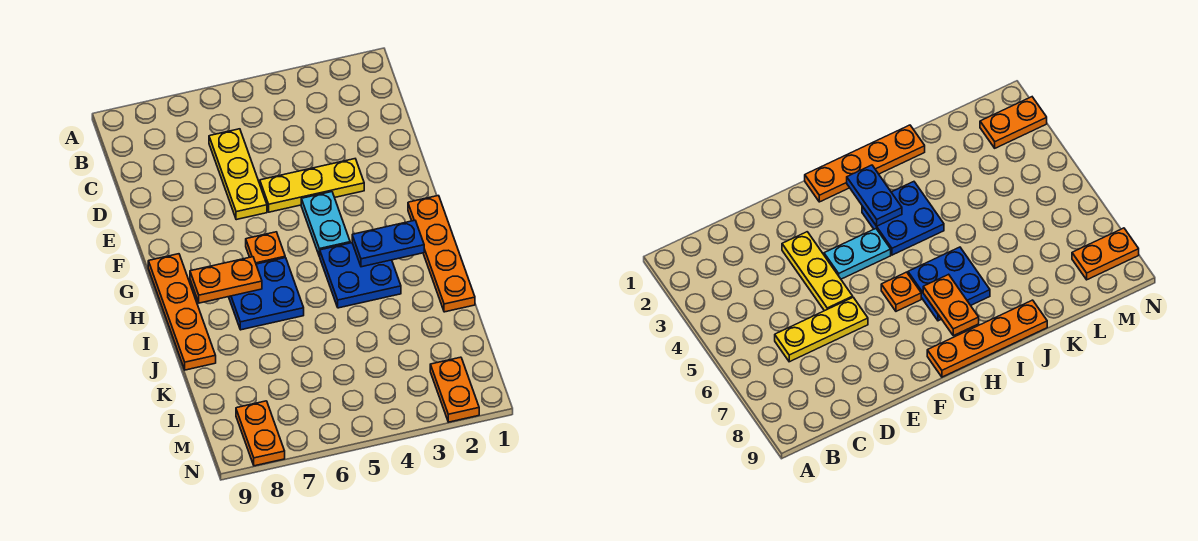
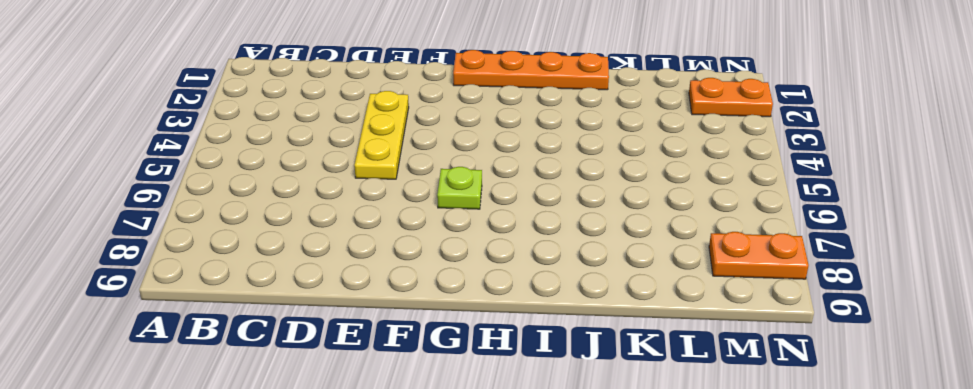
lime 1x1 plate [437,167,482,209] -> orange 1x1 plate [246,232,285,264]
none -> yellow 1x3 plate [209,129,267,220]
none -> cyan 1x2 plate [301,192,350,256]
none -> orange 1x4 plate [148,254,216,370]

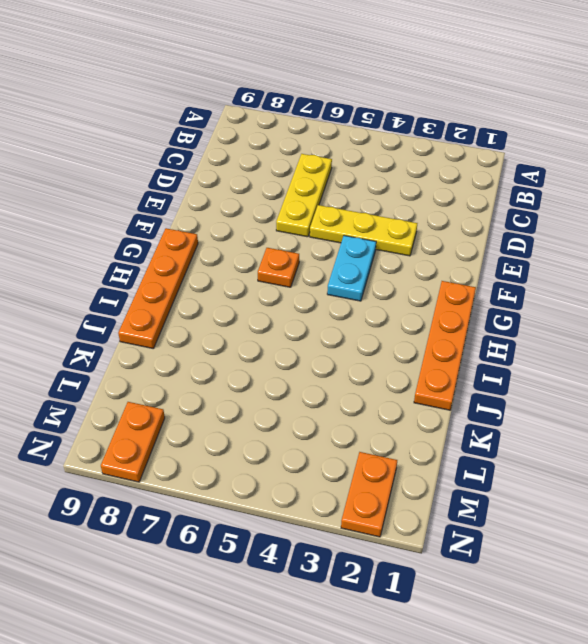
none -> blue 2x2 plate [319,243,401,308]
none -> blue 2x2 plate [229,258,304,330]
none -> blue 1x2 plate [352,220,424,267]

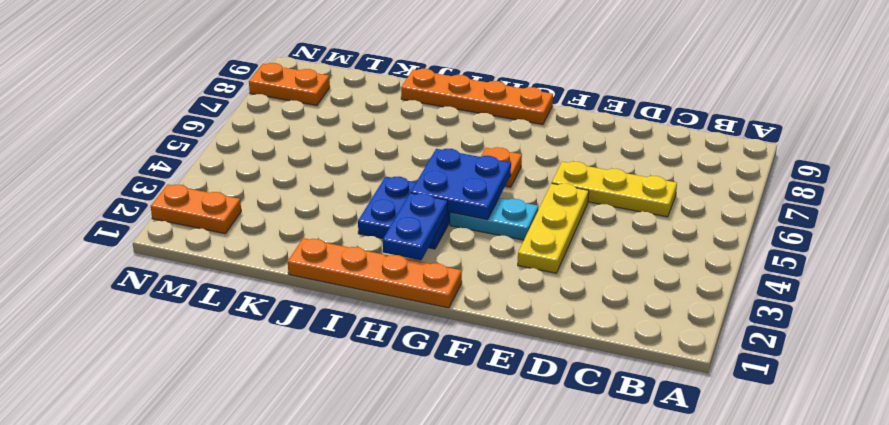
blue 2x2 plate [411,149,511,220] -> blue 2x2 plate moved to [229,258,304,330]
none -> orange 1x2 plate [190,257,262,303]

